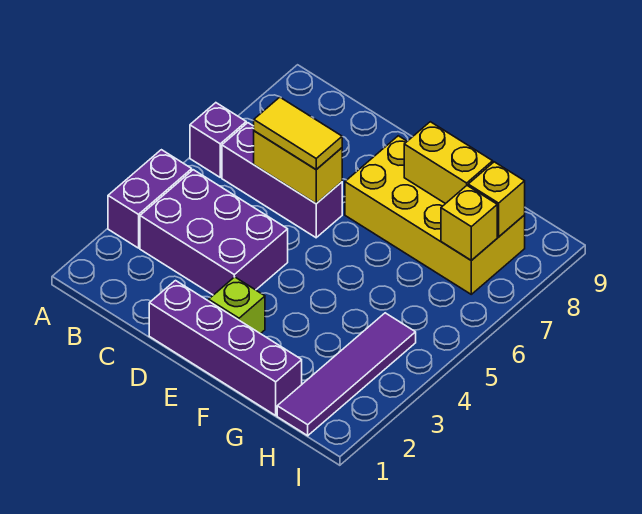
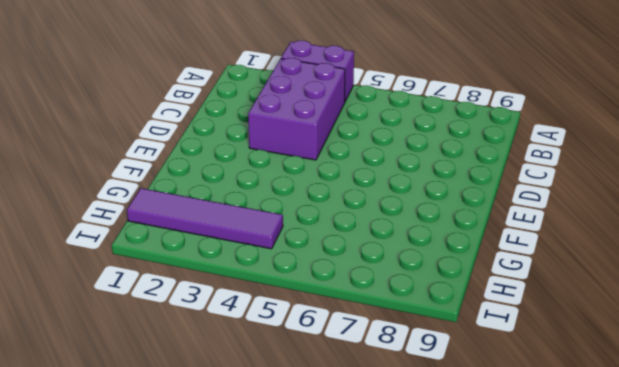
none -> purple 1x1 brick [190,103,246,177]
none -> purple 1x3 brick [222,123,342,238]
none -> purple 1x4 brick [149,281,302,415]

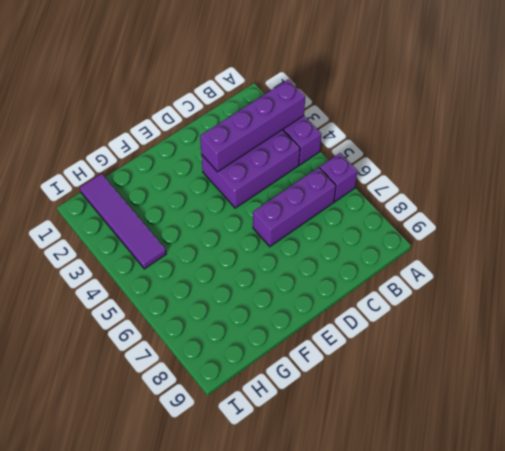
purple 1x4 brick [200,79,305,172] -> purple 1x4 brick moved to [149,281,302,415]
none -> lime 1x1 brick [209,277,265,334]
none -> yellow 2x4 brick [345,136,525,294]
none -> yellow 1x2 brick [254,131,342,204]

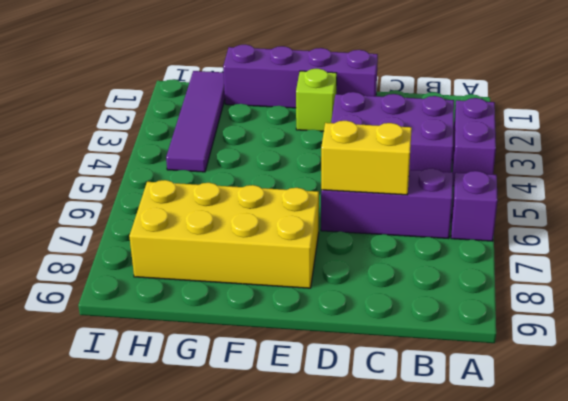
none -> yellow 1x2 brick [404,122,493,204]
none -> yellow 1x1 brick [441,186,497,260]
none -> yellow 1x1 brick [468,162,525,237]

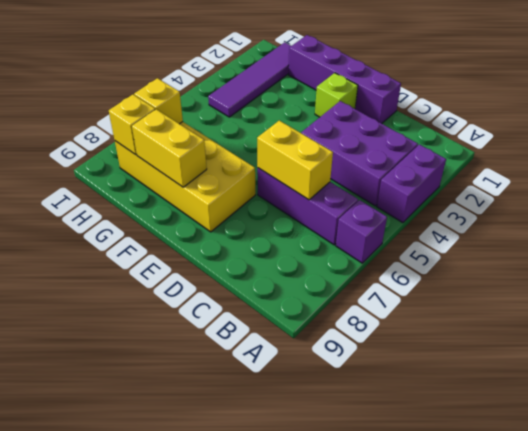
none -> yellow 1x2 tile [254,97,342,169]

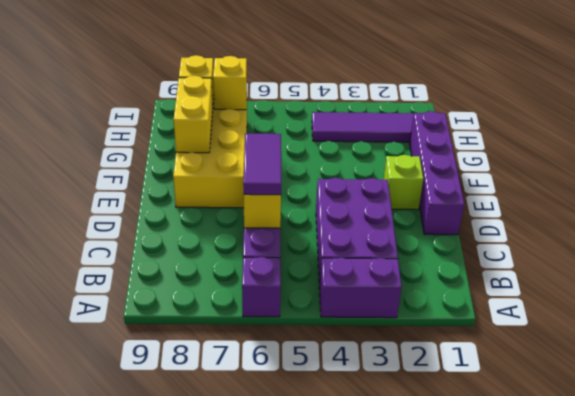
purple 1x2 tile [243,134,281,195] -> yellow 1x2 tile [254,97,342,169]

